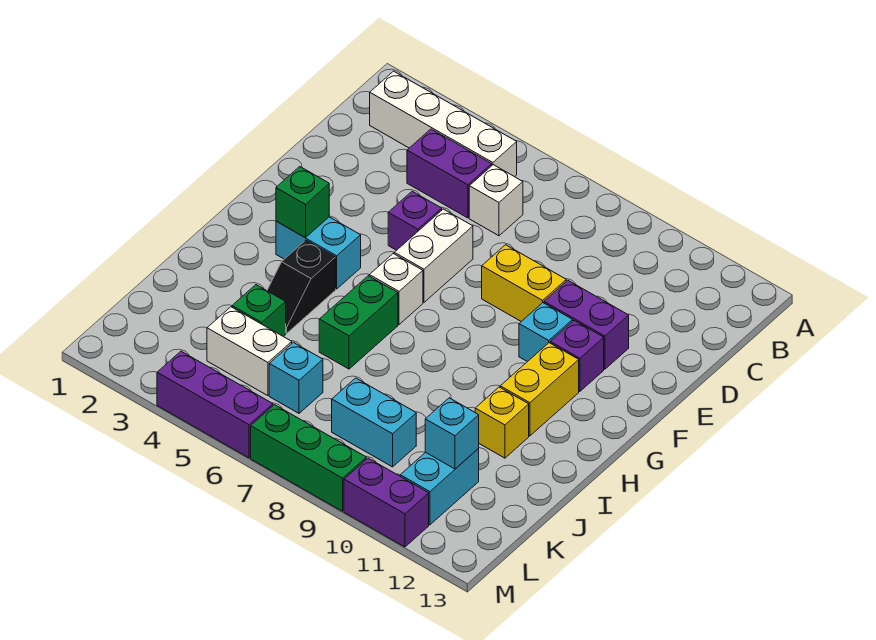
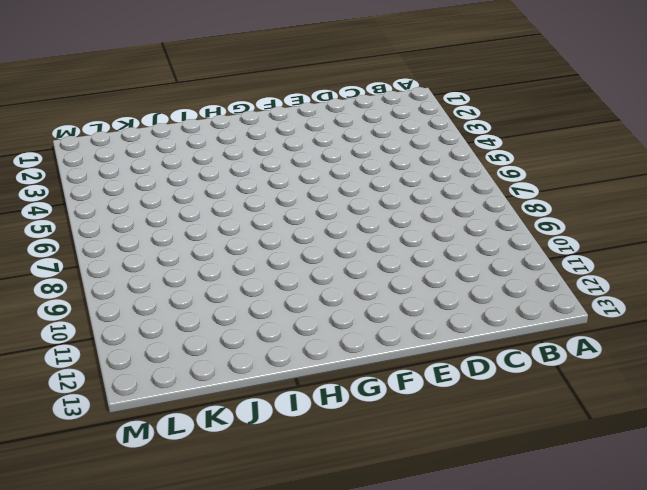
none -> white 1x4 brick [370,71,517,177]
none -> purple 1x2 brick [407,129,492,218]
none -> white 1x1 brick [469,165,523,236]

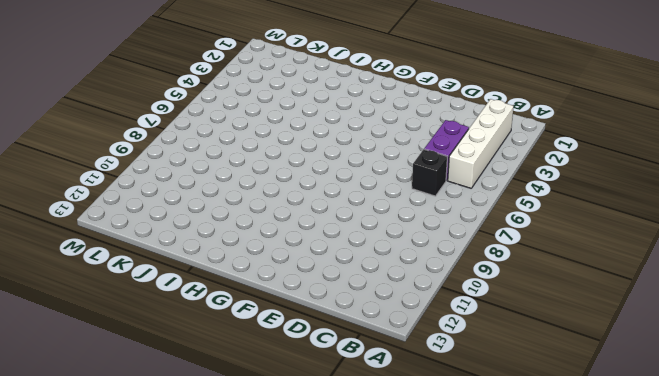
black 1x1 brick [412,149,447,196] -> white 1x1 brick [469,165,523,236]
none -> purple 1x1 brick [388,191,442,250]
none -> white 1x2 brick [394,209,473,302]
none -> yellow 1x2 brick [482,245,566,321]

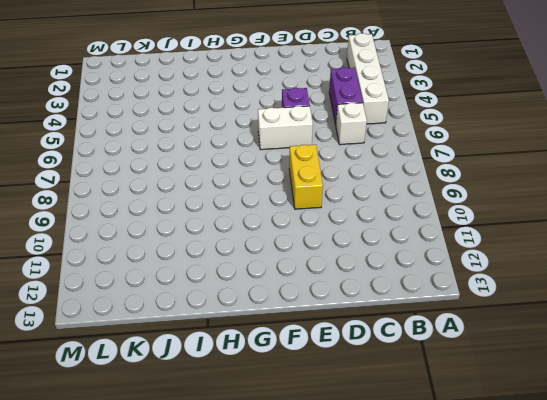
none -> purple 1x2 brick [544,281,629,369]
none -> cyan 1x1 brick [519,303,573,362]
none -> purple 1x1 brick [550,321,604,391]

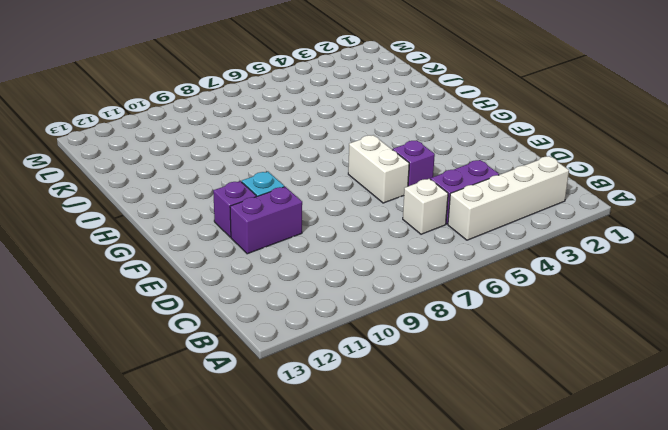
none -> yellow 1x2 brick [482,245,566,321]
none -> cyan 1x2 brick [276,217,361,289]
none -> white 1x1 brick [369,254,423,324]

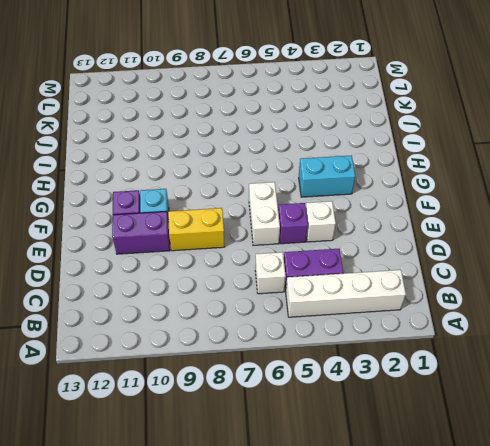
white 1x1 brick [306,201,336,242] -> white 1x1 brick moved to [369,254,423,324]
none -> yellow 1x2 brick [500,343,579,436]
none -> black 1x2 slope [267,240,336,333]
none -> green 1x2 brick [319,276,398,369]

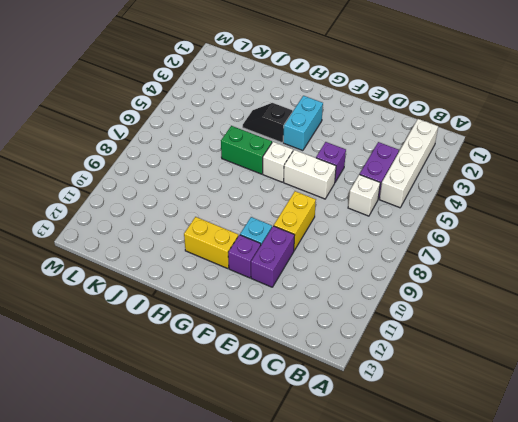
none -> yellow 1x1 brick [475,387,529,458]
none -> green 1x1 brick [232,285,286,337]
none -> white 1x2 brick [207,307,292,396]

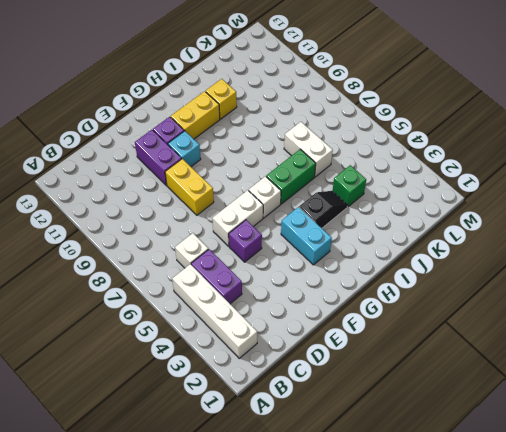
white 1x2 brick [284,122,333,177] -> white 1x2 brick moved to [207,307,292,396]
none -> cyan 1x1 brick [269,342,323,413]
none -> cyan 1x2 brick [332,378,416,467]
none -> cyan 1x2 brick [400,449,479,525]

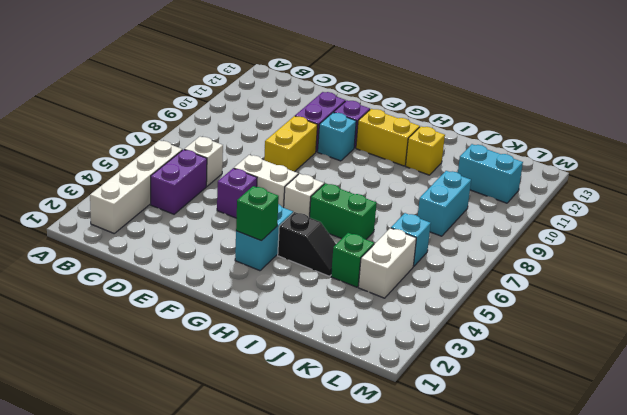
none -> purple 1x3 brick [157,351,273,458]
none -> green 1x3 brick [251,405,366,511]
none -> purple 1x2 brick [344,458,429,547]

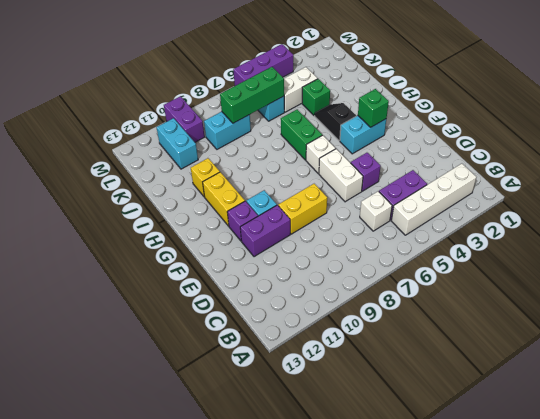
green 1x3 brick [220,67,284,123] -> green 1x3 brick moved to [251,405,366,511]
purple 1x2 brick [164,96,205,142] -> purple 1x2 brick turned to [344,458,429,547]
none -> cyan 1x1 brick [425,398,479,469]

